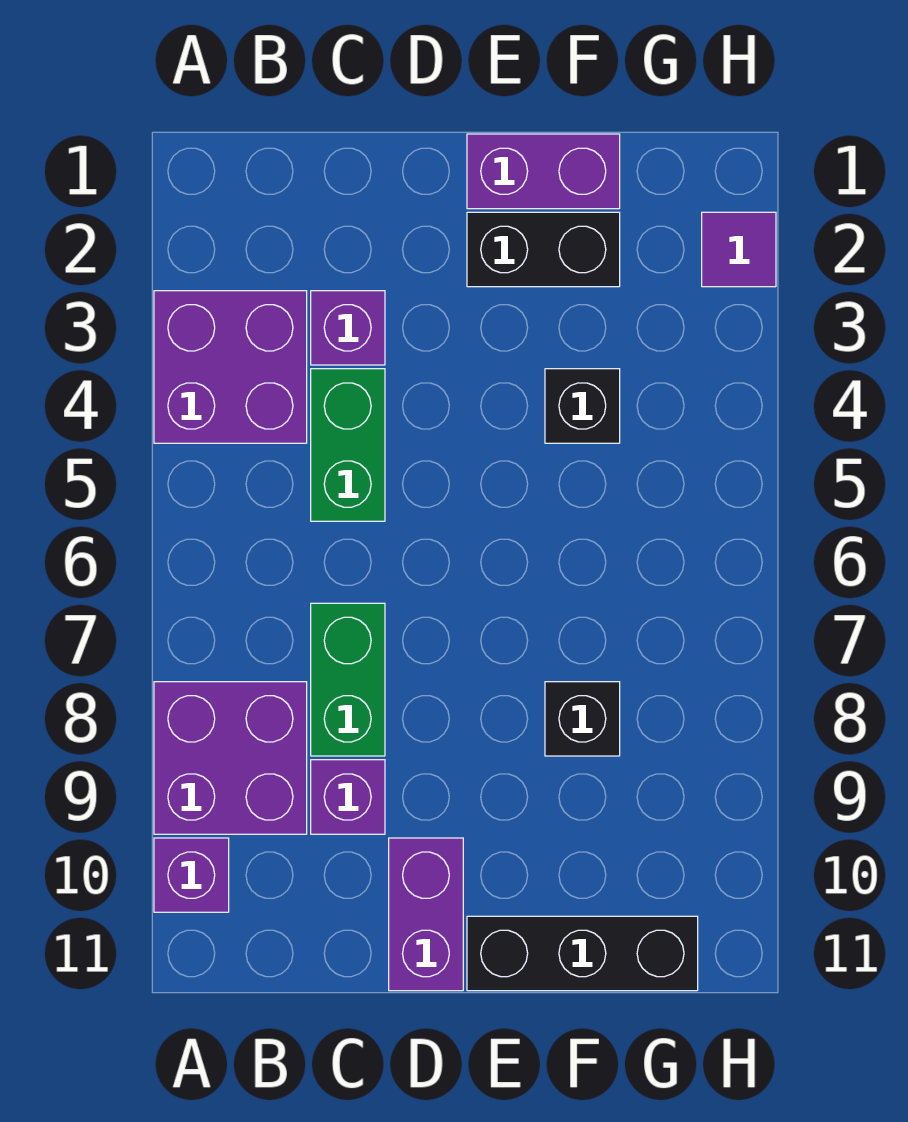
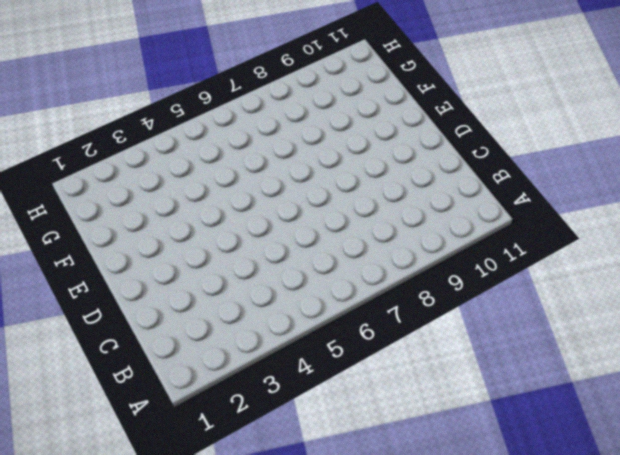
none -> purple 2x2 brick [154,291,307,443]
none -> purple 2x2 brick [154,682,307,834]
none -> purple 1x1 brick [154,838,229,912]

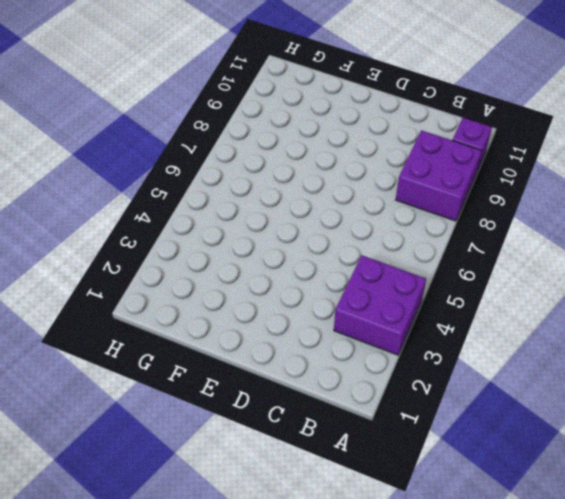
none -> purple 1x1 brick [311,291,385,365]
none -> green 1x2 brick [311,369,385,521]
none -> green 1x2 brick [311,603,385,756]

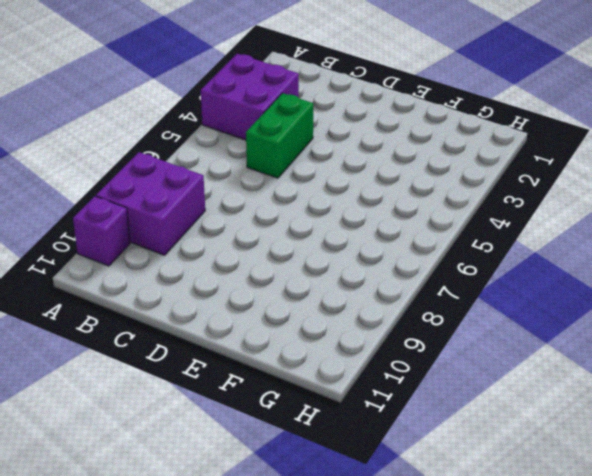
none -> purple 1x1 brick [311,291,385,365]
none -> green 1x2 brick [311,603,385,756]
none -> purple 1x1 brick [311,760,385,834]

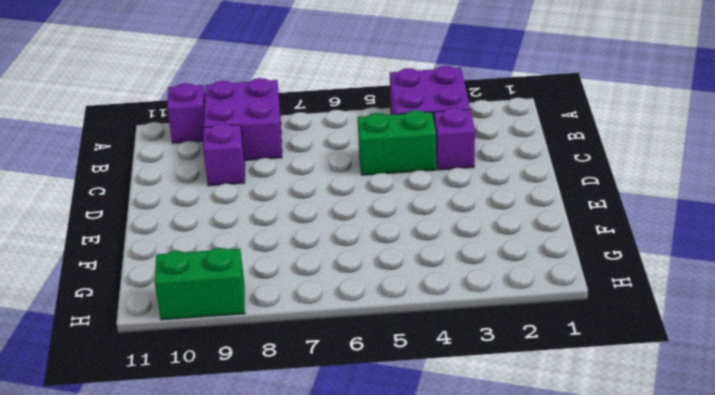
green 1x2 brick [154,248,245,320] -> green 1x2 brick moved to [311,603,385,756]
none -> purple 1x2 brick [389,838,463,991]
none -> purple 1x2 brick [467,134,620,209]
none -> black 1x2 brick [467,212,620,287]

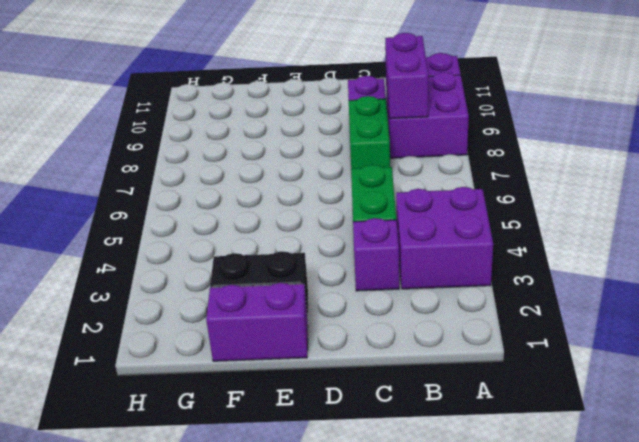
purple 1x2 brick [385,33,428,119] -> purple 1x2 brick moved to [389,838,463,991]
none -> black 1x3 brick [467,916,698,991]
none -> black 1x1 brick [545,369,620,443]
none -> black 1x1 brick [545,682,620,756]

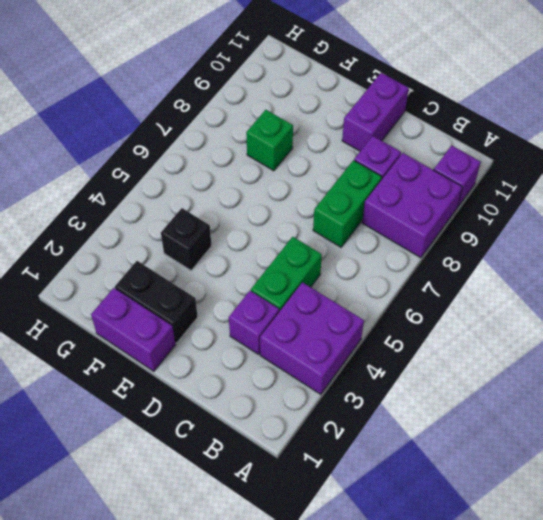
green 1x1 brick [246,110,293,171] -> black 1x1 brick [545,682,620,756]
none -> black 1x3 brick [467,916,698,991]
none -> purple 1x1 tile [702,212,776,287]

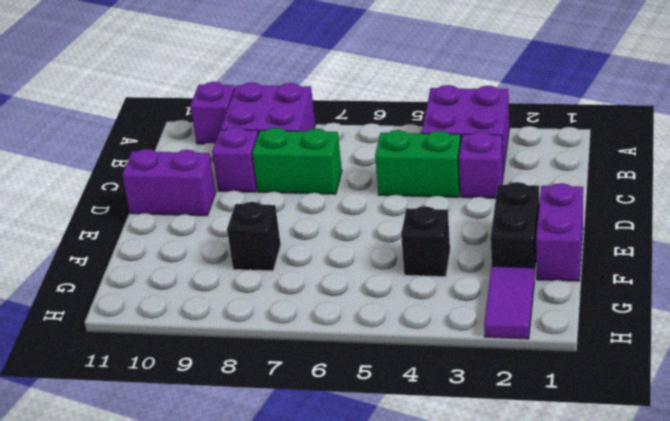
purple 1x2 tile [484,266,534,339] -> purple 1x1 tile [702,212,776,287]
none -> black 1x3 brick [467,916,698,991]

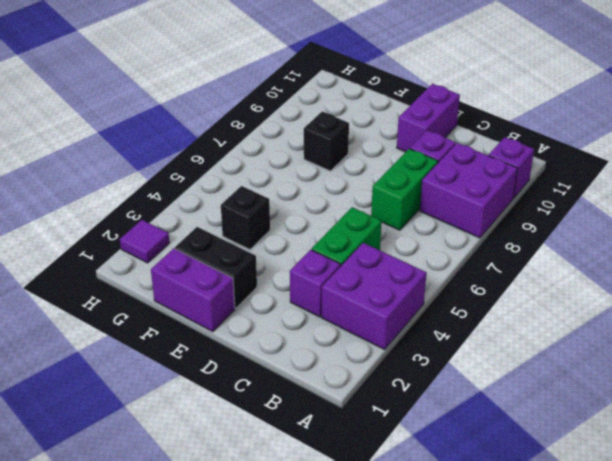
none -> black 1x3 brick [467,916,698,991]

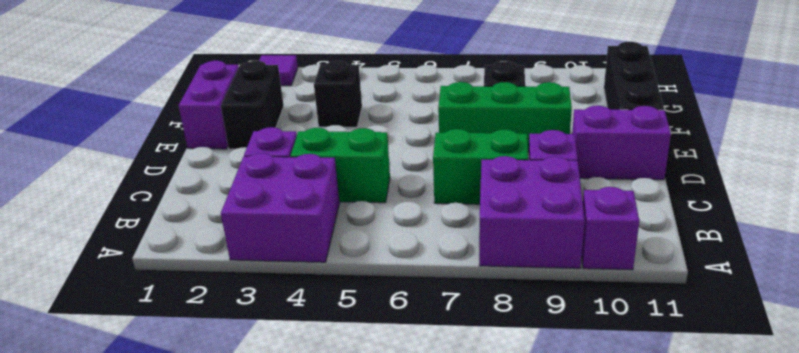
green 1x3 brick [438,82,572,152] -> none

